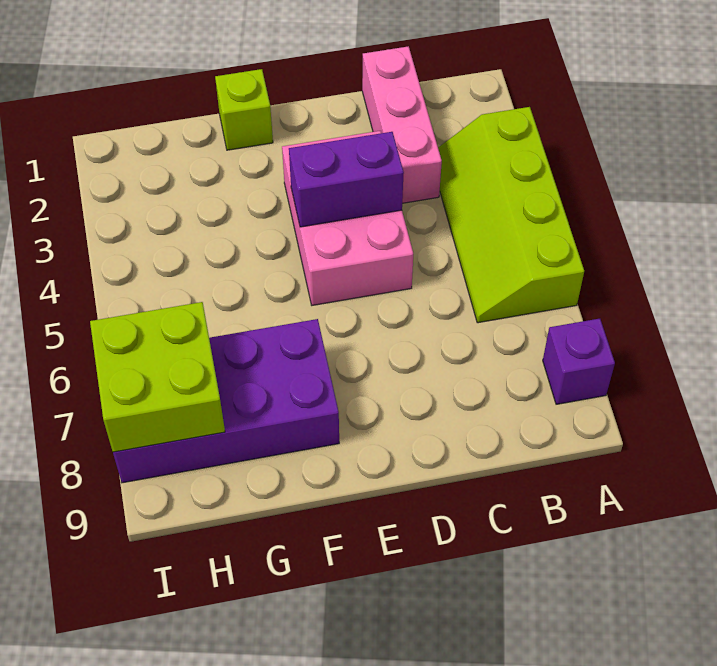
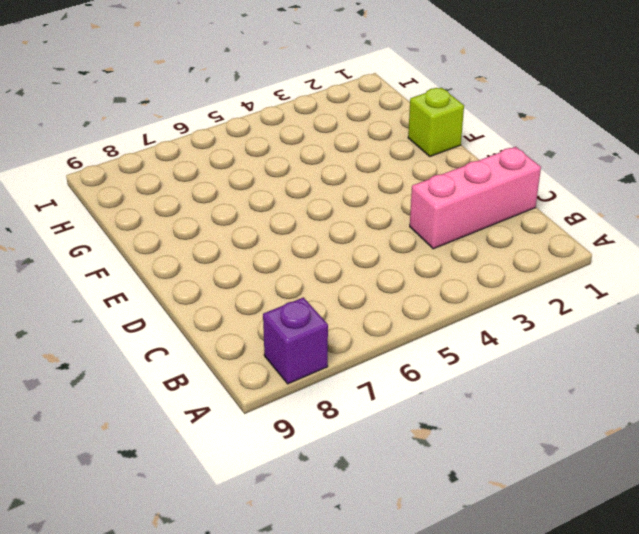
none -> lime 2x4 slope [438,107,584,323]
none -> pink 2x3 brick [282,131,413,305]

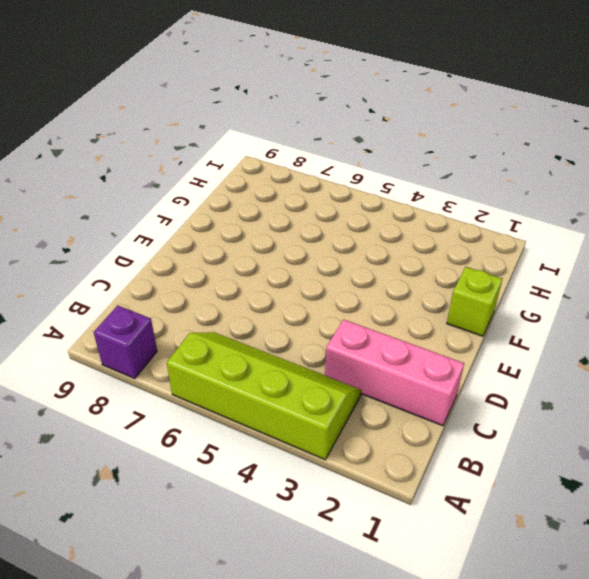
none -> pink 2x3 brick [282,131,413,305]
none -> purple 2x4 brick [113,319,339,483]

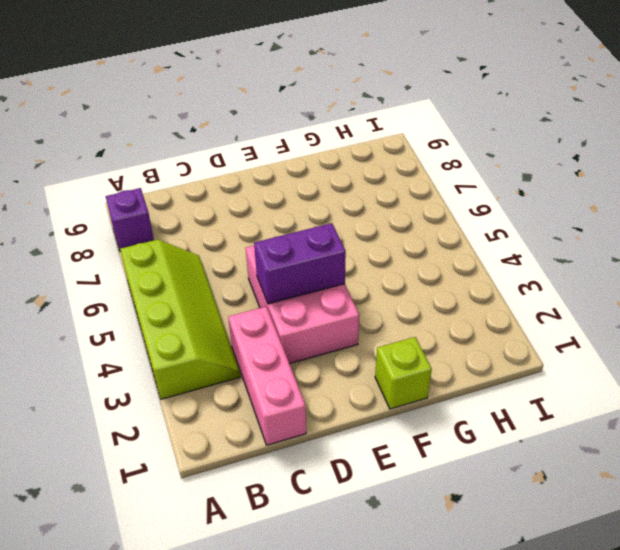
none -> purple 2x4 brick [113,319,339,483]
none -> lime 2x2 brick [90,302,225,452]

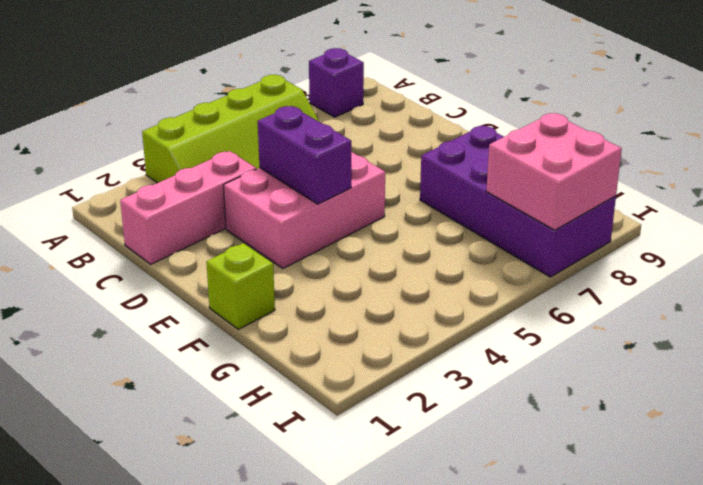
pink 2x2 brick [486,113,622,230] -> lime 2x2 brick [90,302,225,452]

